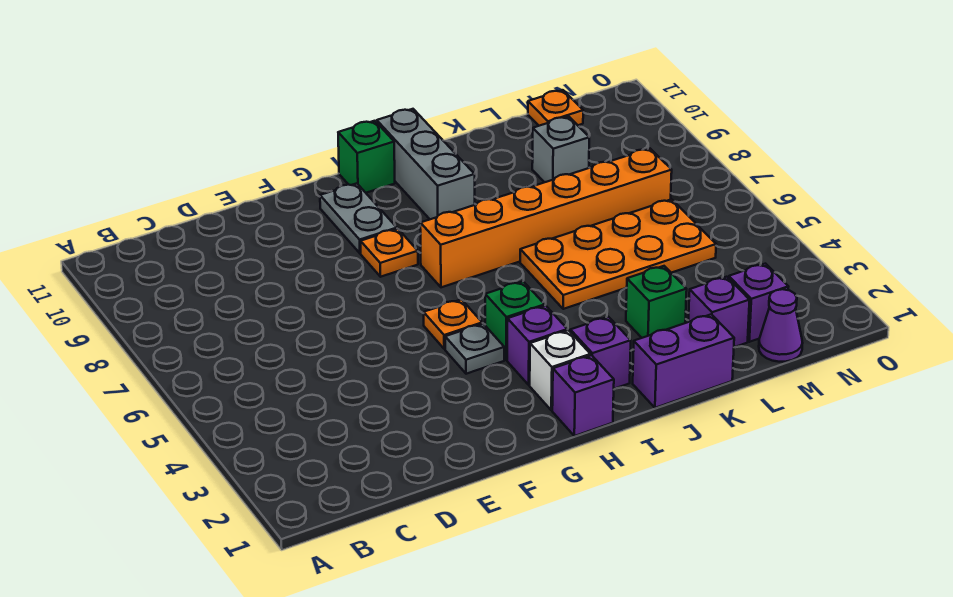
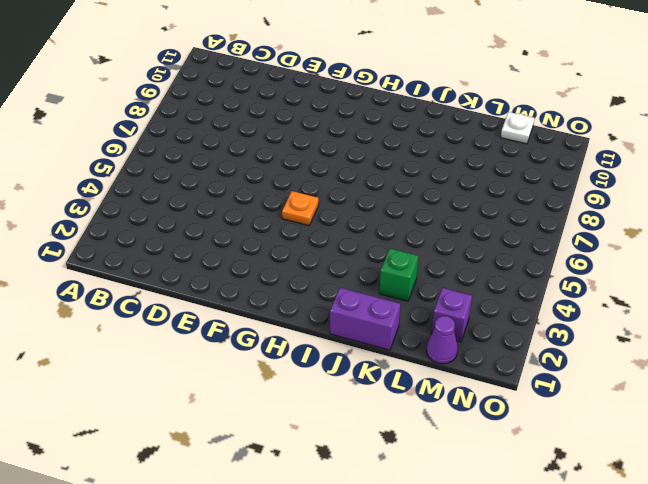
white 1x1 plate [501,112,534,144] -> orange 1x1 plate [528,90,583,126]
none -> grey 1x1 plate [445,324,504,374]
none -> orange 1x1 plate [361,229,418,277]
none -> grey 1x2 plate [320,183,397,253]

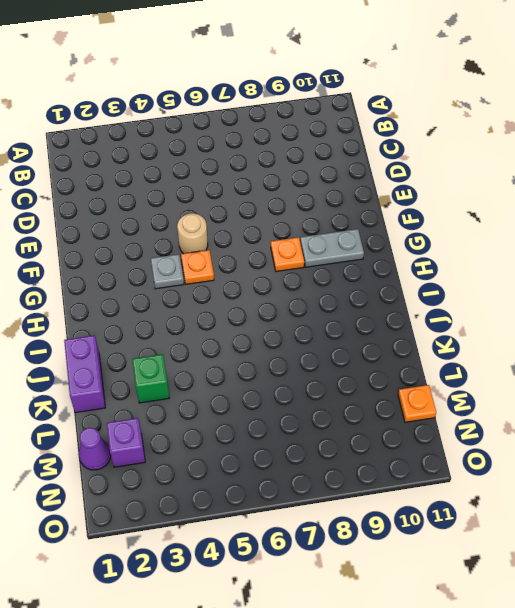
tan 1x1 round brick [177,213,208,254] -> none
none -> purple 1x1 brick [552,355,614,436]
none -> white 1x1 brick [530,330,590,410]
none -> purple 1x1 brick [507,306,567,385]

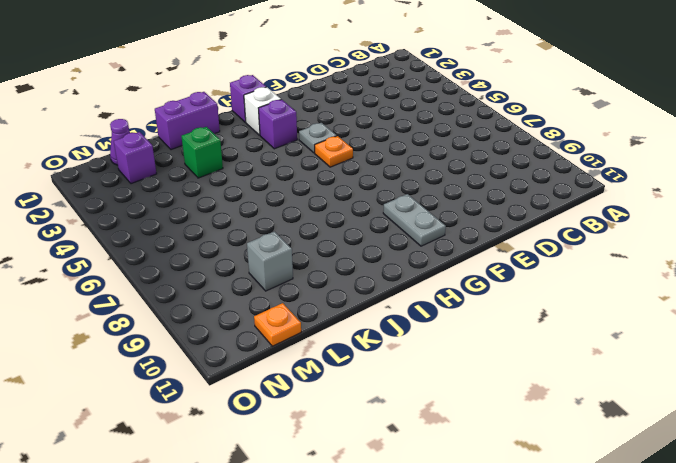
none -> orange 1x1 plate [361,229,418,277]
none -> green 1x1 brick [485,281,545,360]
none -> orange 1x6 brick [420,149,672,287]

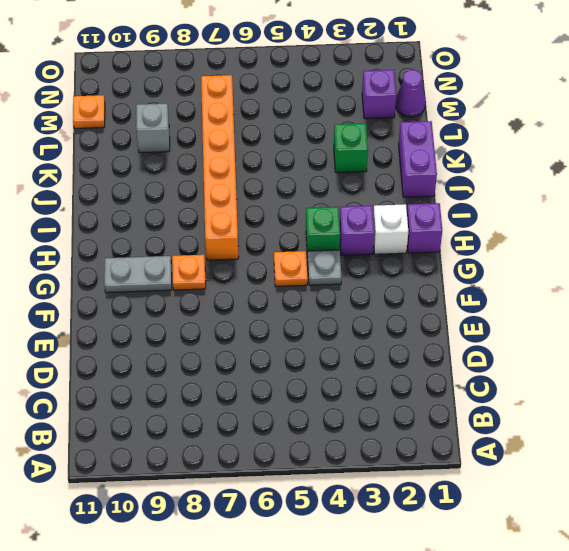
none -> green 1x1 brick [338,121,395,193]
none -> purple 1x1 brick [570,317,631,389]
none -> grey 1x3 brick [377,109,475,219]

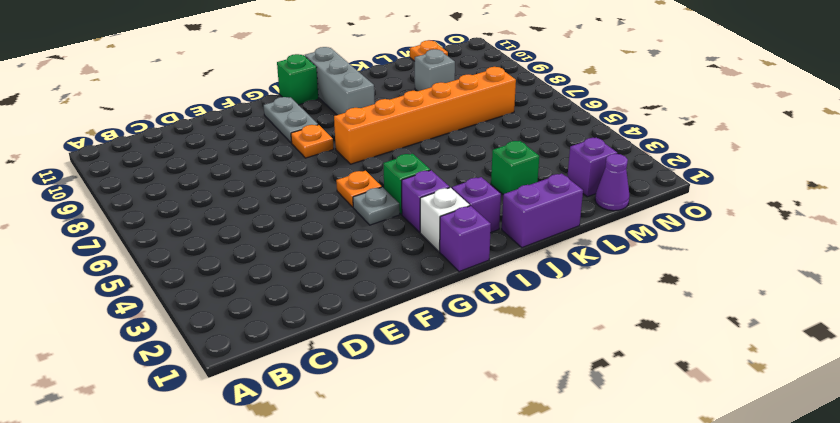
none -> orange 2x4 plate [520,199,716,309]
none -> purple 1x1 brick [688,277,750,347]

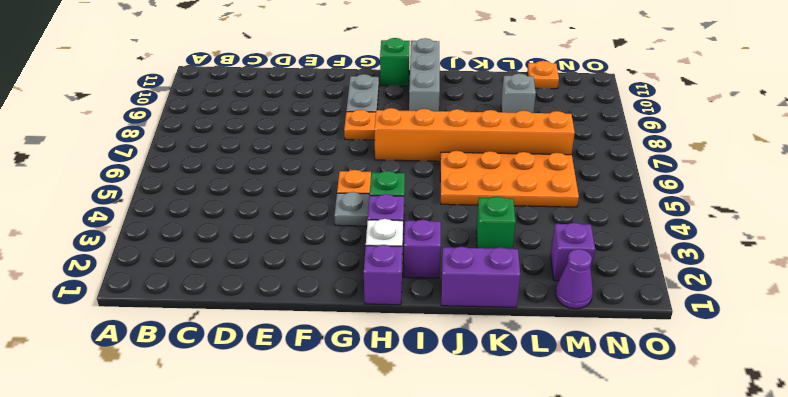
none -> purple 1x1 brick [688,277,750,347]

